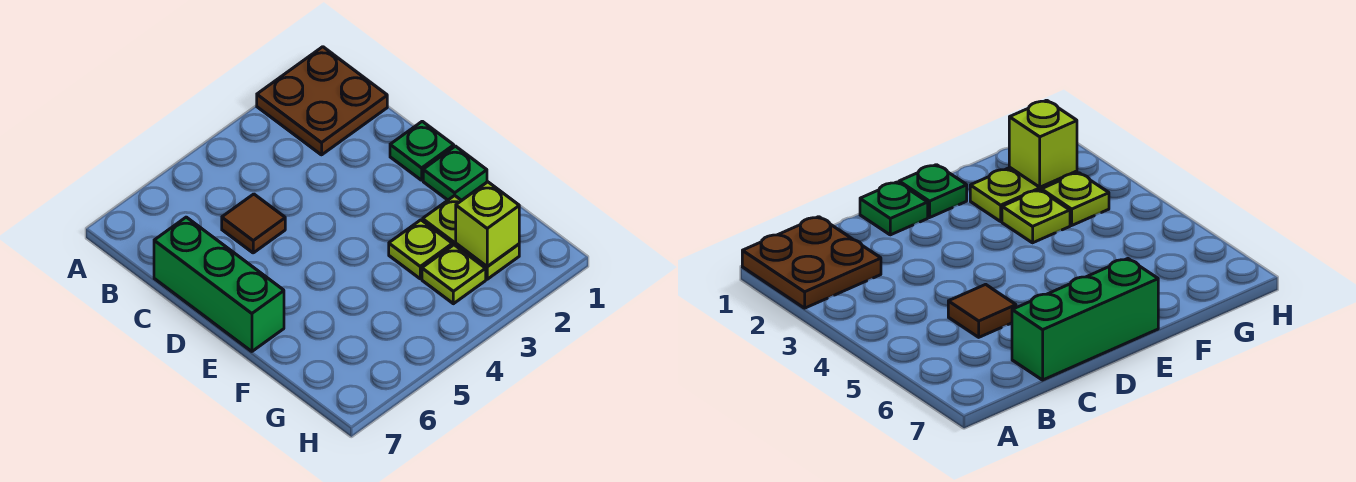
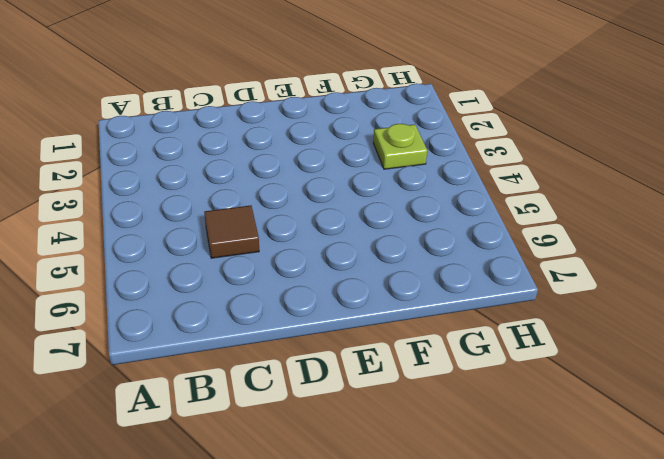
none -> brown 2x2 plate [257,47,387,155]
none -> green 1x3 brick [154,217,284,351]

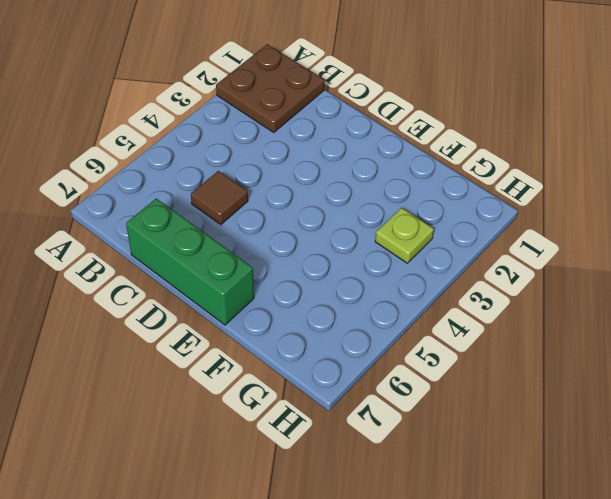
none -> green 1x1 plate [390,121,454,180]
none -> green 1x1 plate [423,146,487,200]

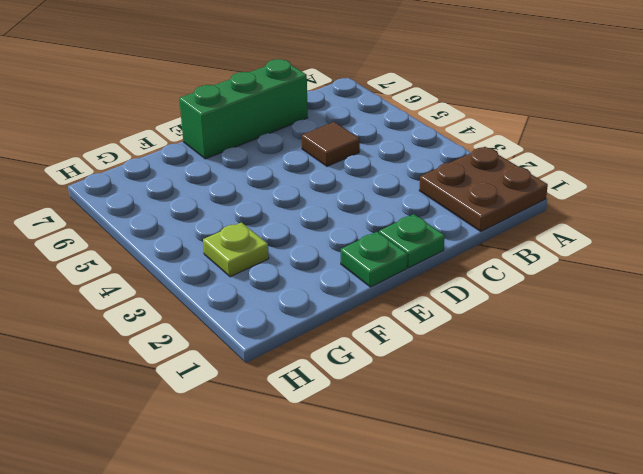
none -> lime 1x2 plate [423,195,519,279]
none -> lime 1x1 plate [389,220,452,279]

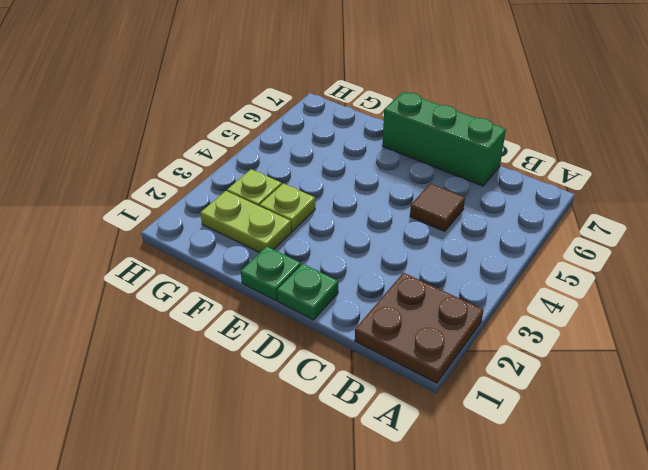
none -> lime 1x1 brick [456,182,519,267]

